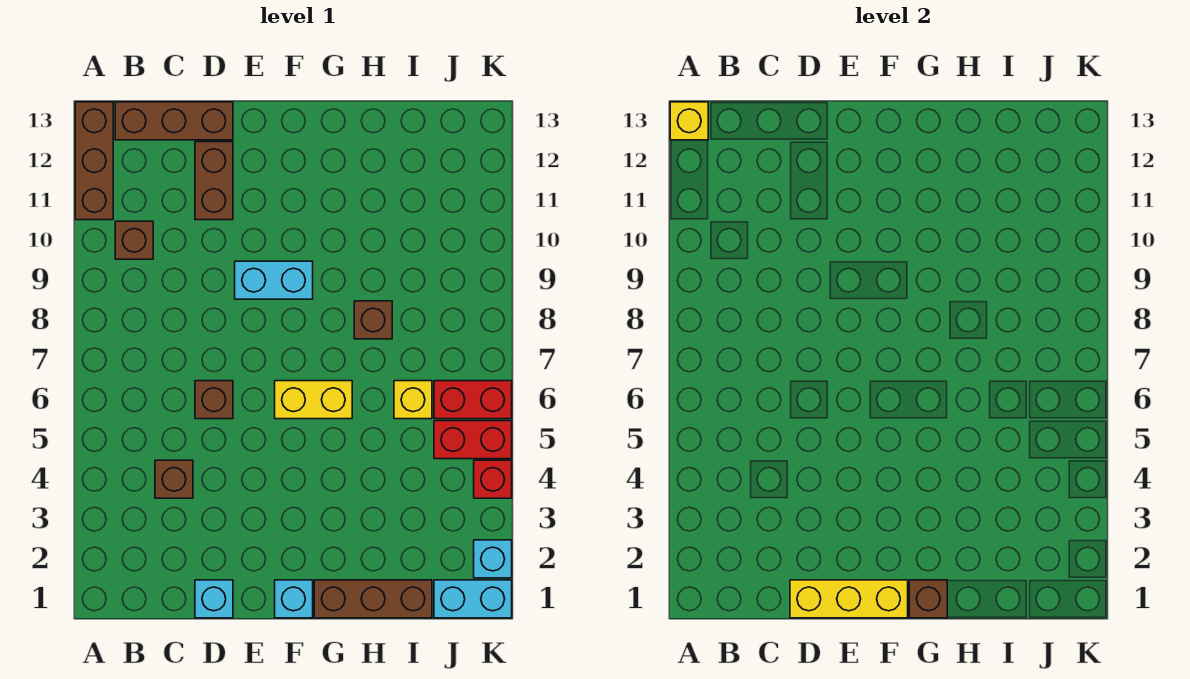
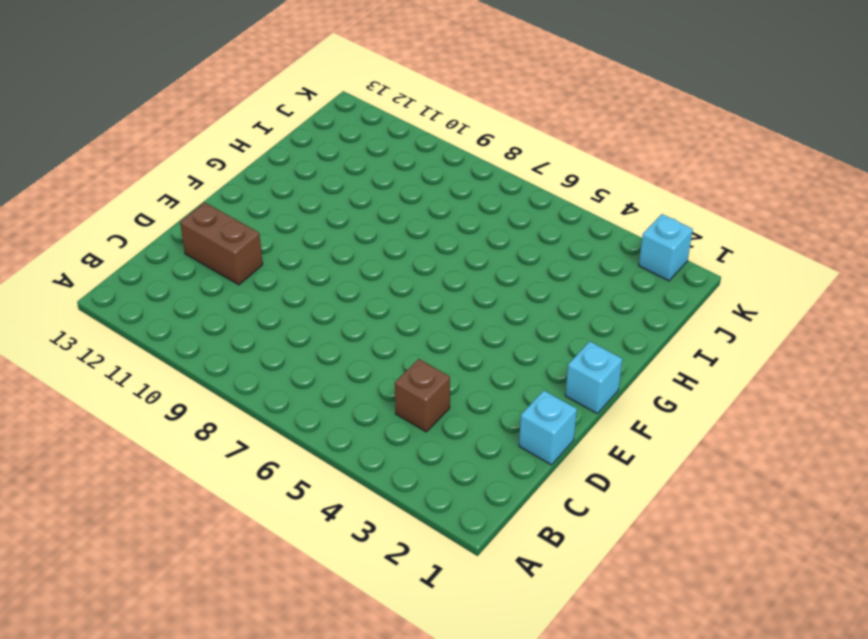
none -> brown 1x3 brick [75,102,113,220]
none -> brown 1x1 brick [115,221,153,259]
none -> brown 1x3 brick [115,102,233,140]

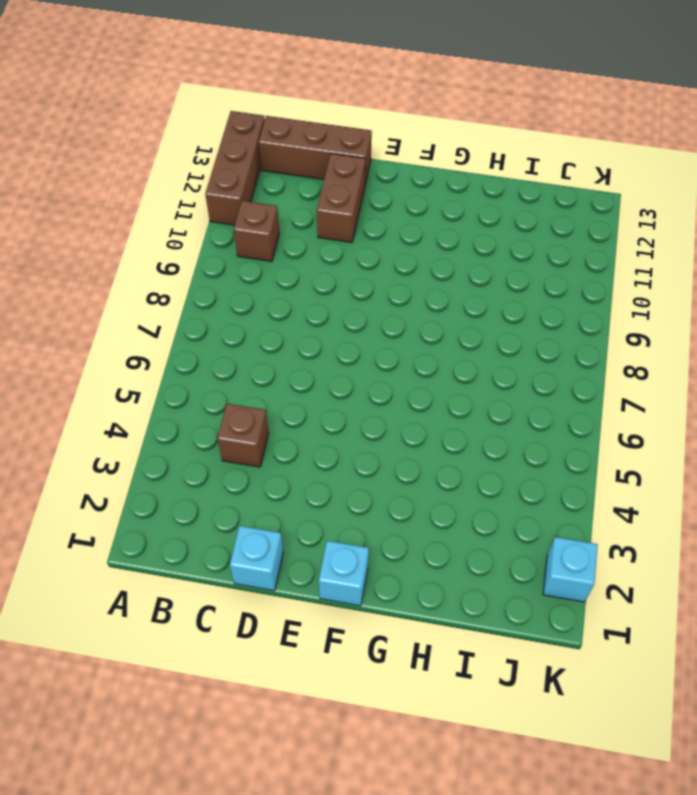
none -> brown 1x1 brick [195,381,233,419]
none -> cyan 1x2 brick [235,261,313,299]
none -> yellow 1x2 brick [275,381,352,419]

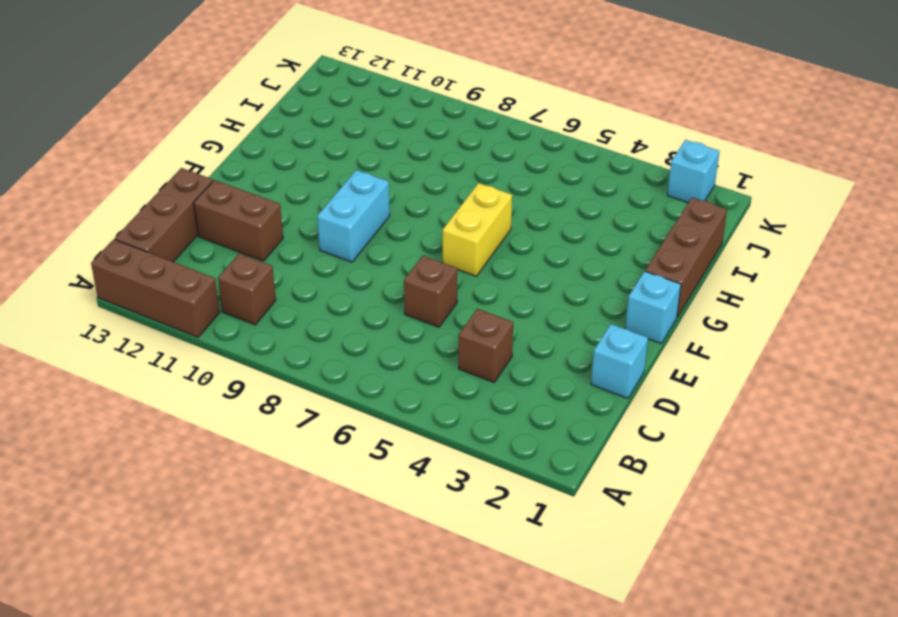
none -> brown 1x1 brick [354,301,392,339]
none -> yellow 1x1 brick [394,381,432,419]
none -> cyan 1x2 brick [434,580,512,618]

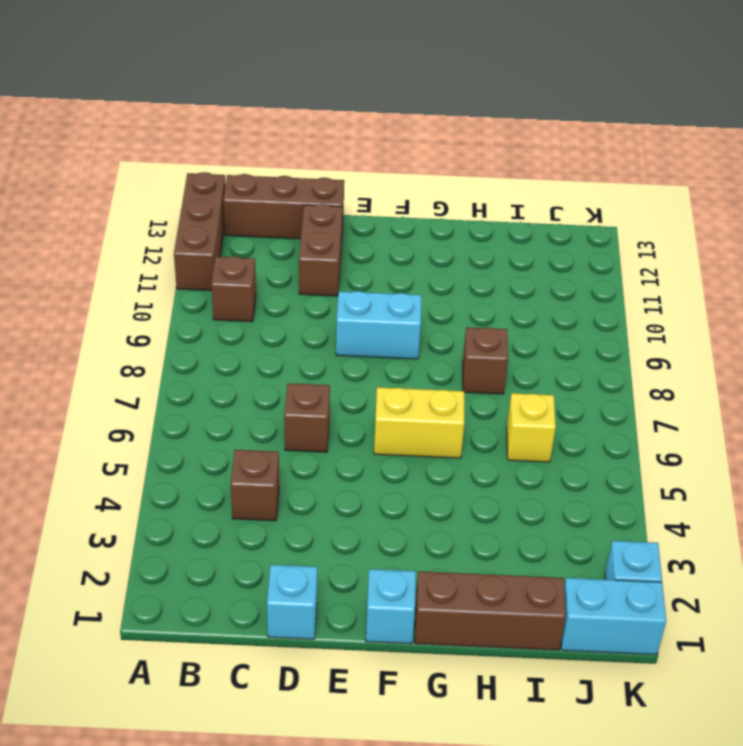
none -> red 1x2 brick [434,421,512,459]
none -> red 1x2 brick [434,381,512,419]
none -> red 1x1 brick [474,460,512,498]

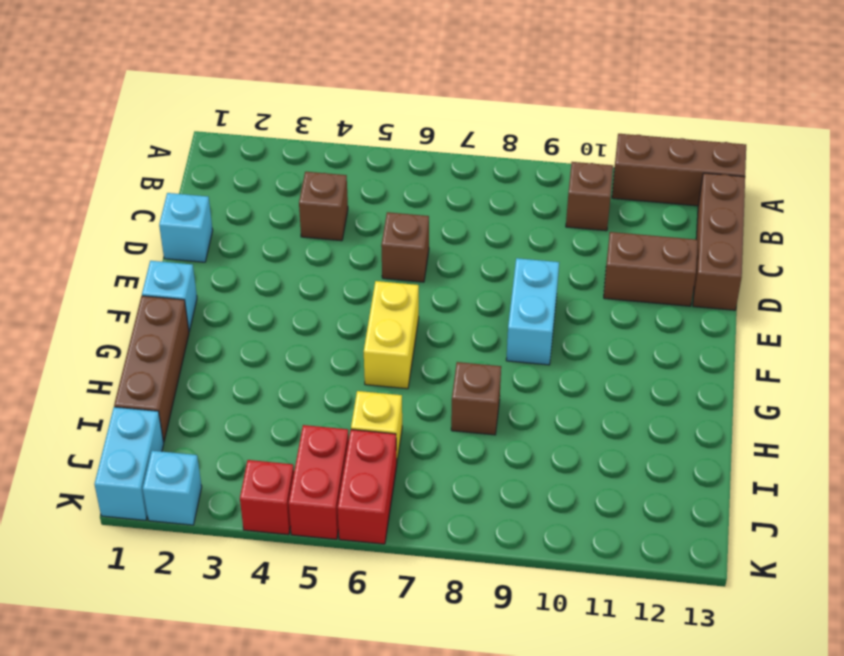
none -> yellow 1x1 brick [670,102,708,140]
none -> yellow 1x3 brick [790,580,908,618]
none -> brown 1x1 brick [909,580,947,618]

